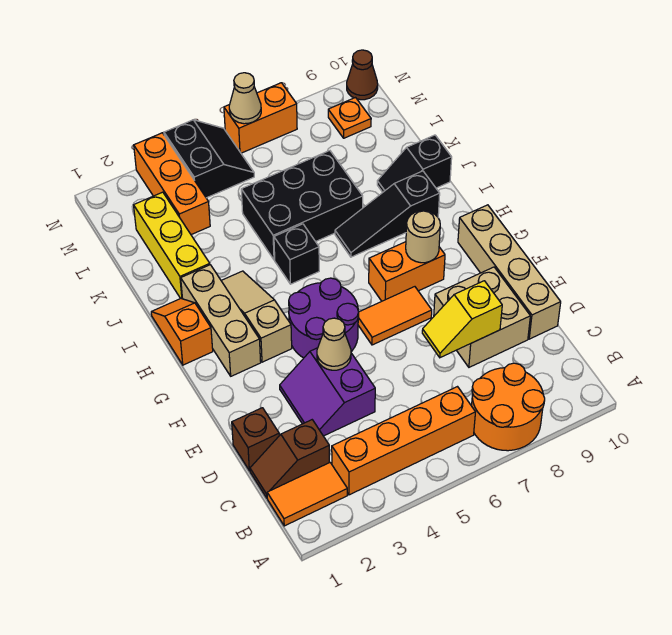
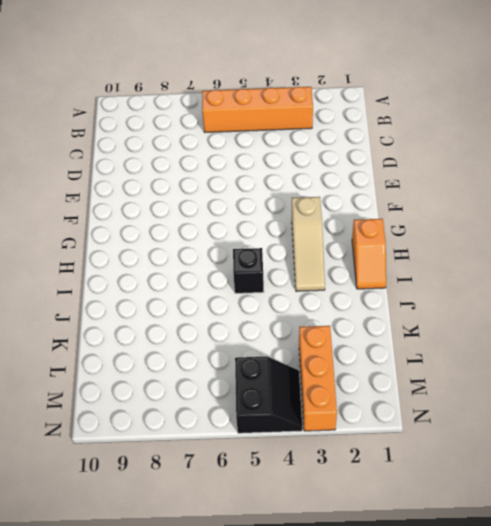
black 2x2 slope [235,356,302,433] -> black 2x2 slope turned to [164,120,254,198]
none -> orange 2x2 round brick [472,363,545,451]
none -> orange 1x2 tile [267,463,347,526]
none -> brown 1x2 slope [250,420,329,498]

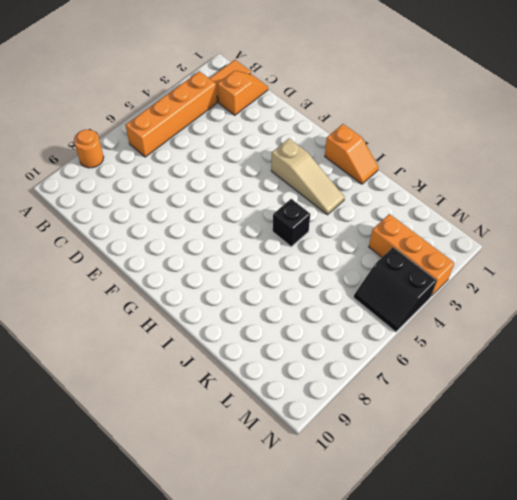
orange 1x1 round brick [74,130,104,168] -> orange 2x2 round brick [472,363,545,451]
orange 1x2 slope [218,71,268,115] -> brown 1x2 slope [250,420,329,498]
none -> brown 1x1 brick [232,408,279,471]
none -> purple 2x2 slope [280,348,375,436]
none -> tan 2x2 brick [434,267,530,367]

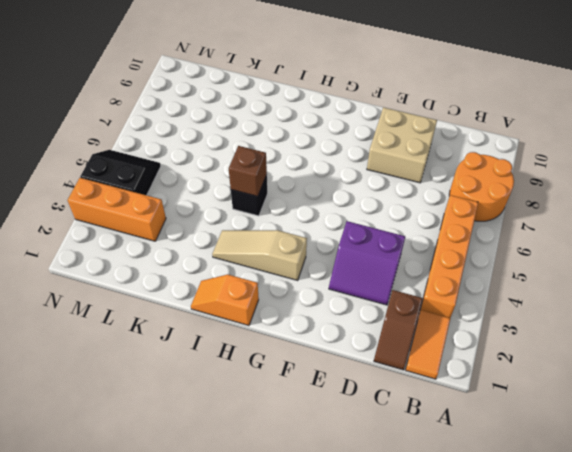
brown 1x1 brick [229,146,267,196] -> brown 1x1 brick moved to [232,408,279,471]
none -> tan 1x4 brick [458,205,561,339]
none -> purple 2x2 round brick [289,278,359,358]
none -> orange 1x2 tile [358,287,432,345]

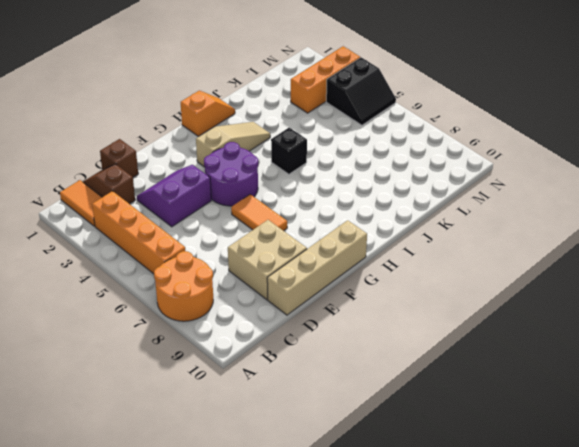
none -> tan 1x3 brick [181,265,261,376]
none -> orange 1x2 brick [369,242,445,301]
none -> black 1x3 slope [335,171,440,257]

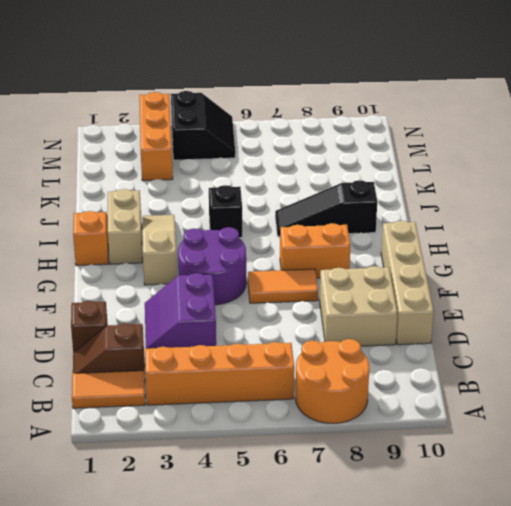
tan 1x2 brick [108,189,142,264] -> tan 1x3 brick [181,265,261,376]
none -> yellow 1x3 brick [134,192,210,299]
none -> black 2x3 brick [241,151,363,260]
none -> black 1x2 slope [377,135,452,192]

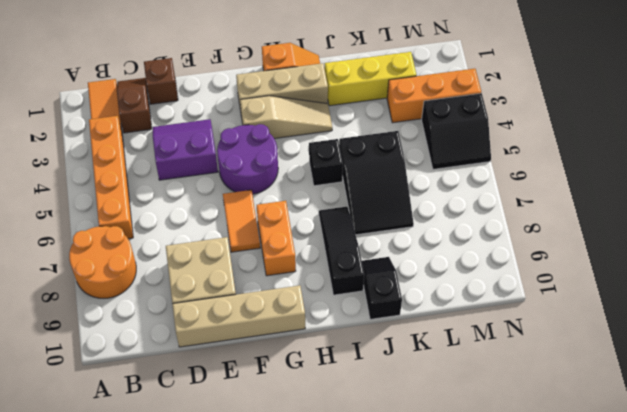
black 2x3 slope [339,131,414,235] -> black 2x3 brick [241,151,363,260]
none -> orange 1x1 plate [328,98,371,138]
none -> orange 1x2 brick [224,83,297,153]
none -> brown 1x1 cone [347,50,378,100]

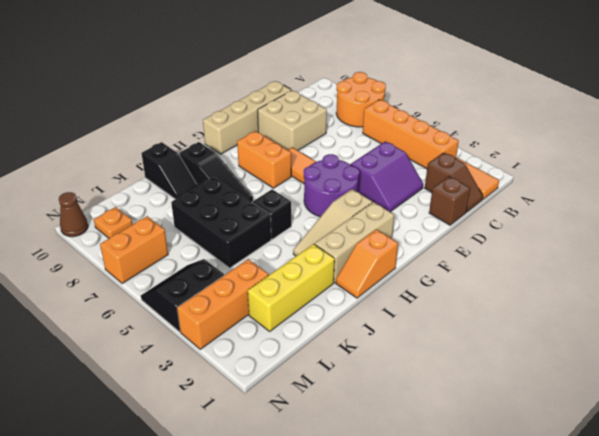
orange 1x2 brick [100,216,168,284] -> orange 1x2 brick turned to [224,83,297,153]
none -> yellow 1x2 slope [422,281,502,358]
none -> tan 1x1 cone [317,318,351,370]
none -> tan 1x1 round brick [406,211,440,263]

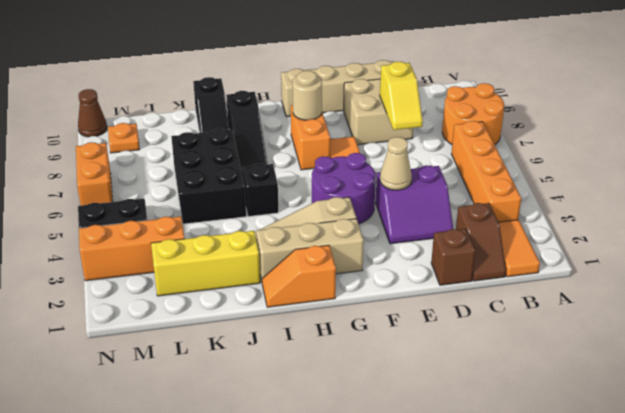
none -> tan 1x1 cone [229,73,261,124]

